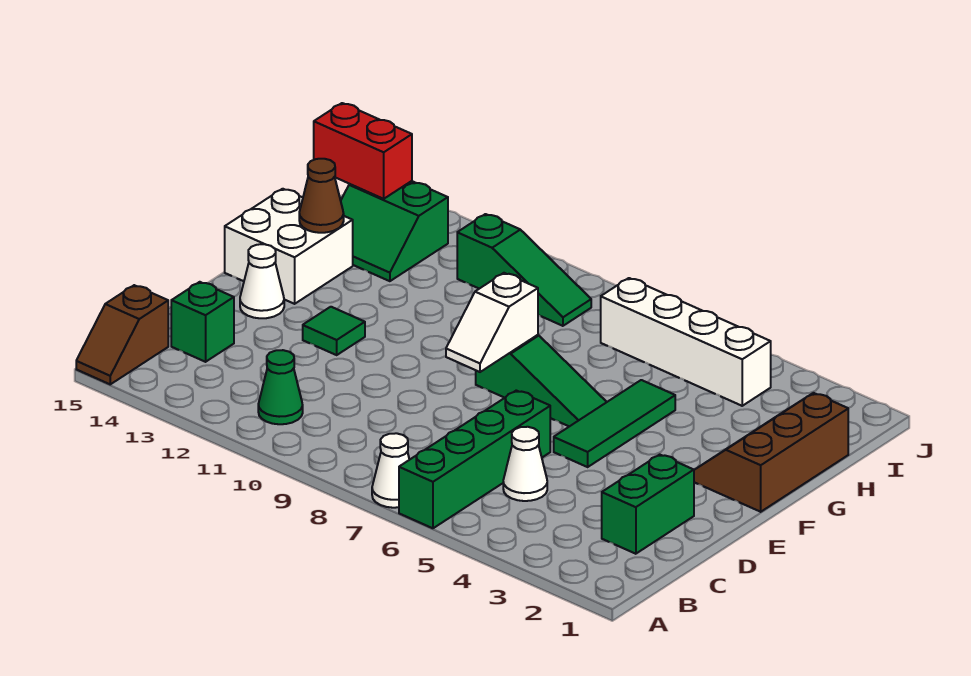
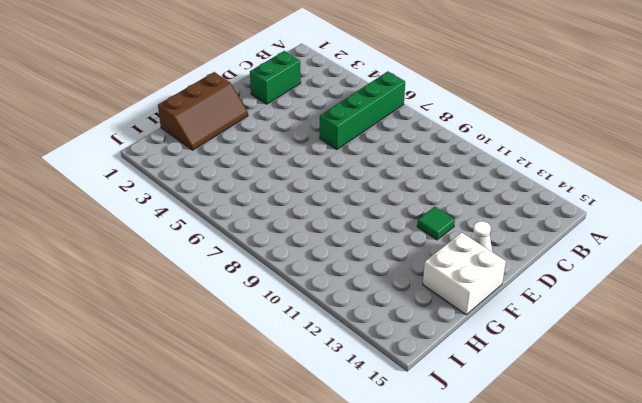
none -> white 1x1 cone [372,433,409,508]
none -> brown 1x2 slope [76,285,168,384]
none -> green 1x1 cone [258,350,303,424]

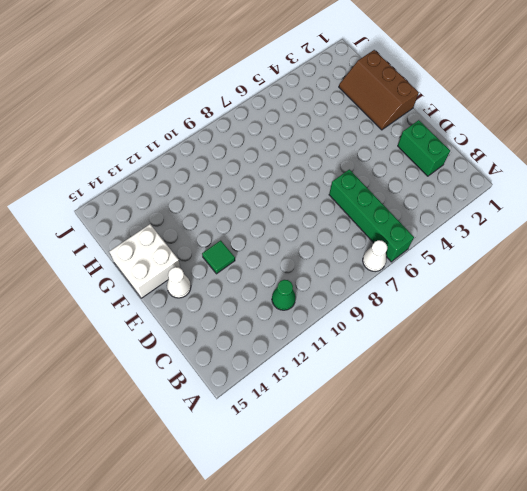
none -> brown 1x2 slope [76,285,168,384]
none -> white 1x1 cone [503,427,547,501]
none -> green 1x1 brick [171,282,234,362]

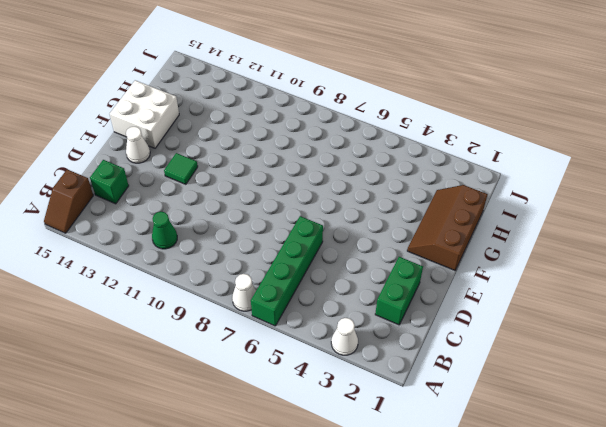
white 1x1 cone [331,318,358,355] -> white 1x1 cone moved to [503,427,547,501]
none -> green 1x3 tile [554,380,675,467]
none -> green 1x3 slope [476,335,606,427]
none -> green 2x2 slope [341,181,448,281]

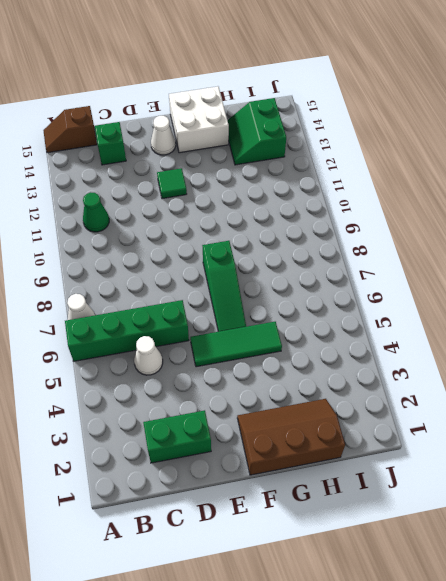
none -> white 1x4 brick [601,278,771,406]
none -> green 1x3 slope [457,214,591,326]
none -> white 1x2 slope [446,273,538,372]

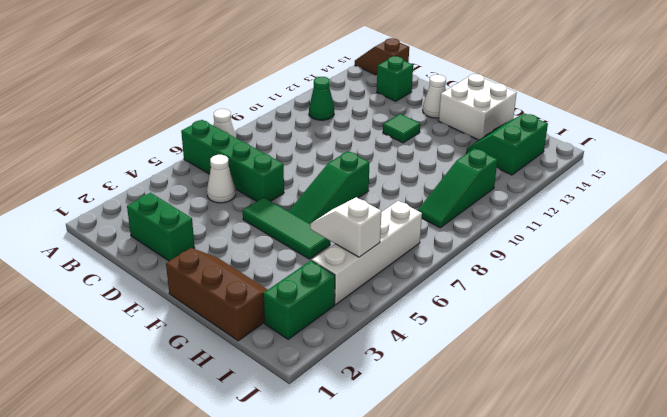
white 1x2 slope [310,197,381,257] -> white 1x2 slope moved to [446,273,538,372]
green 1x2 brick [263,261,335,339] -> none
none -> brown 1x1 cone [299,159,344,233]
none -> red 1x2 brick [314,103,412,199]

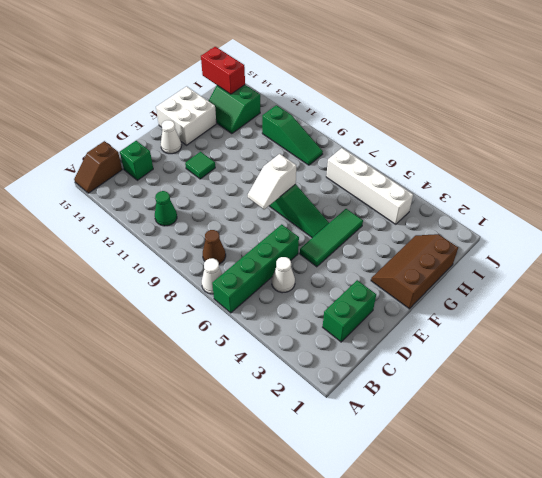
brown 1x1 cone [203,230,226,264] -> brown 1x1 cone moved to [299,159,344,233]

